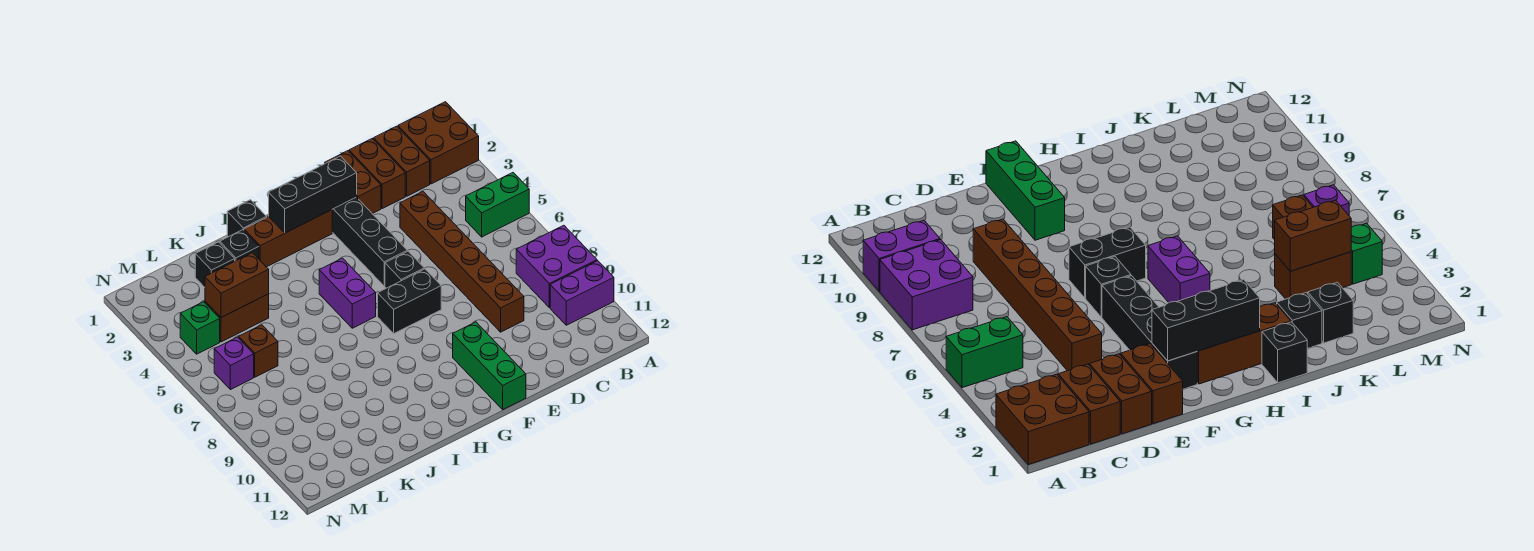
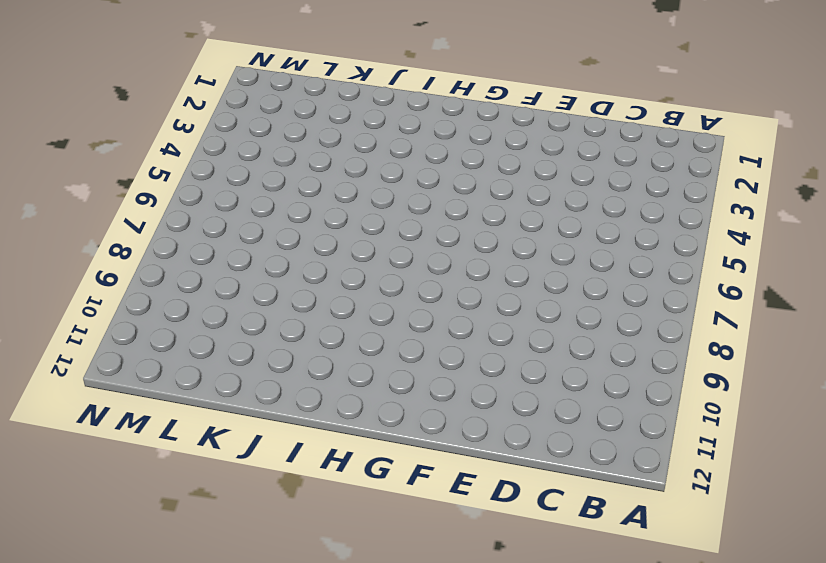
none -> brown 2x2 brick [398,102,479,184]
none -> green 1x2 brick [466,173,529,237]
none -> purple 2x2 brick [516,225,597,308]

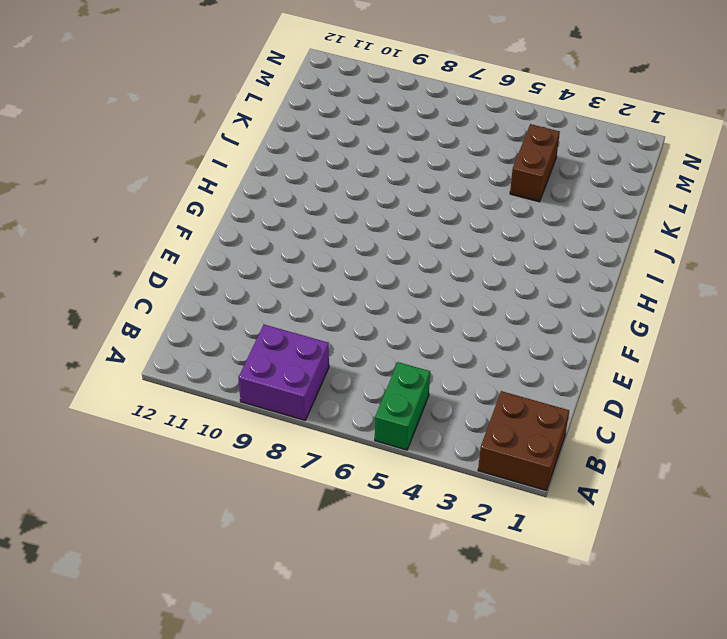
none -> purple 1x2 brick [550,261,614,325]
none -> brown 1x2 brick [374,126,430,196]
none -> brown 1x2 brick [349,139,405,209]

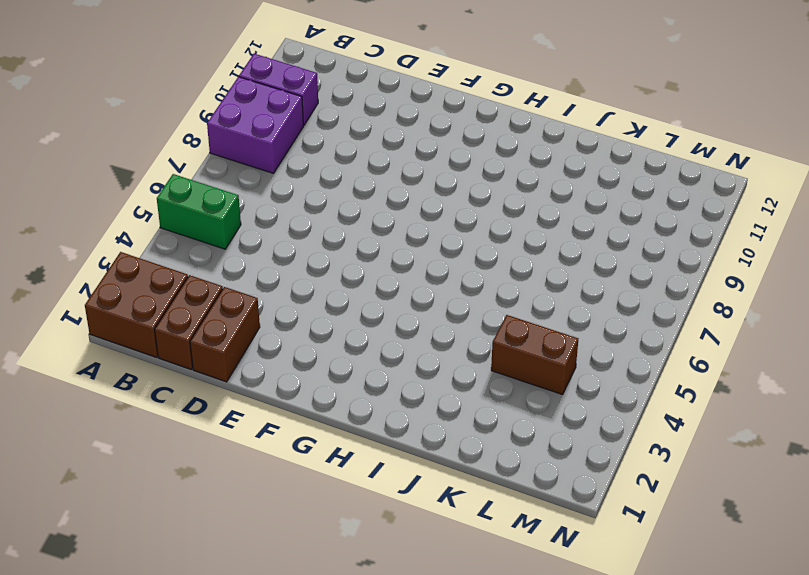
none -> brown 1x6 brick [400,192,524,332]
none -> brown 1x2 brick [325,151,381,214]
none -> black 1x4 brick [332,197,407,286]

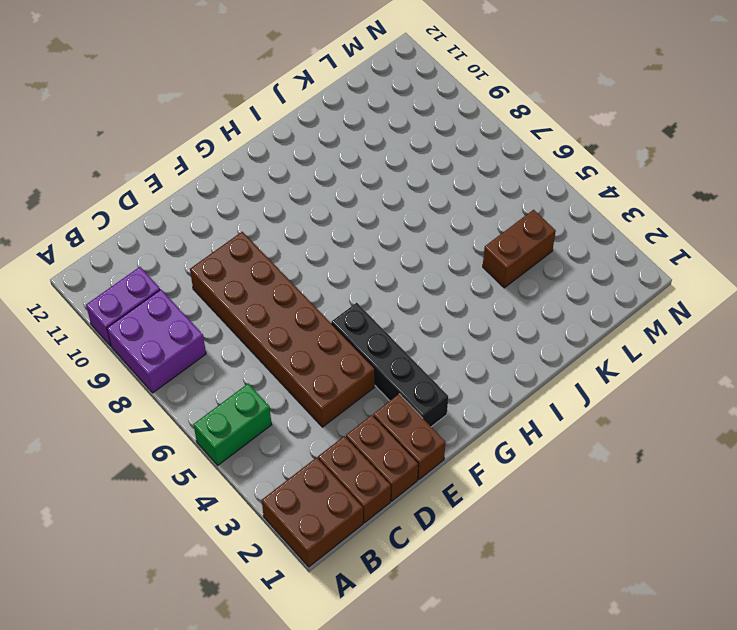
brown 2x6 brick [190,232,375,427] -> brown 1x6 brick [400,192,524,332]
none -> black 1x1 brick [385,251,424,288]
none -> black 1x2 brick [378,269,441,333]
none -> green 1x3 brick [453,322,526,409]

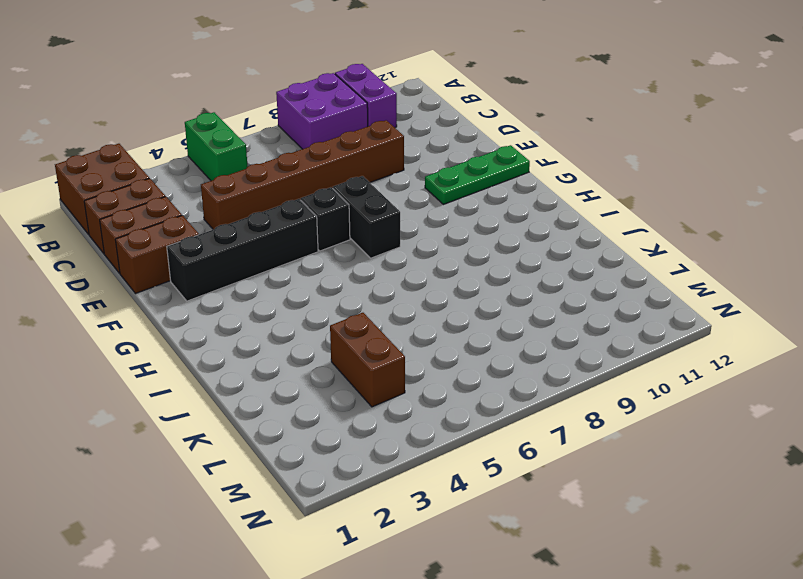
green 1x3 plate [425,145,530,204] -> green 1x3 brick [453,322,526,409]
none -> brown 1x3 brick [244,210,332,267]
none -> purple 1x2 brick [319,258,376,328]
none -> black 1x1 brick [227,200,267,237]

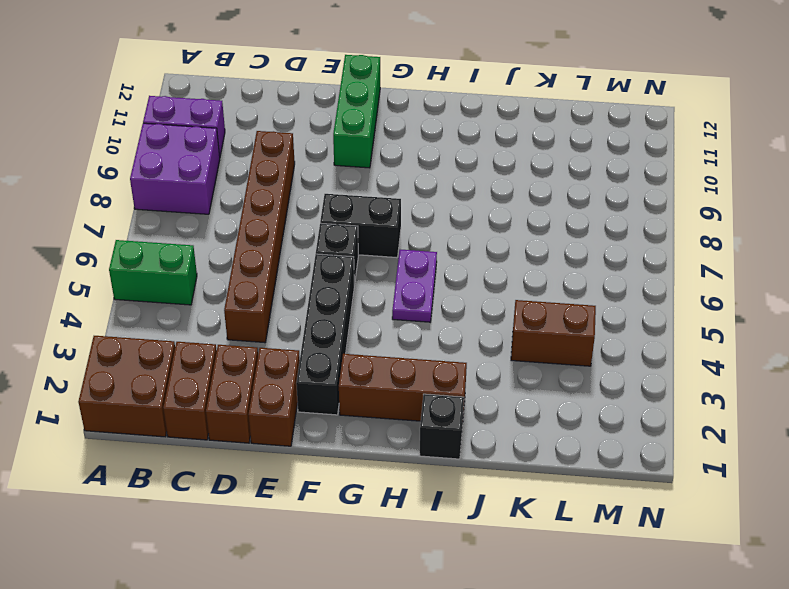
purple 1x2 plate [392,250,437,322] -> purple 1x2 brick [319,258,376,328]
none -> black 1x1 brick [220,230,259,261]
none -> black 1x1 brick [195,242,235,287]
none -> brown 1x1 brick [239,325,278,377]

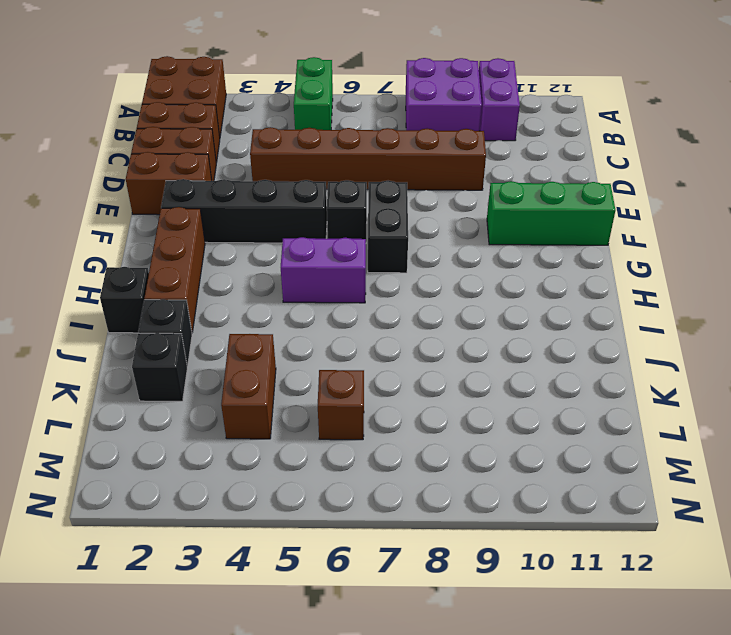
none -> green 1x1 brick [180,302,220,354]
none -> purple 1x1 brick [214,337,254,390]
none -> black 1x3 brick [269,156,357,233]

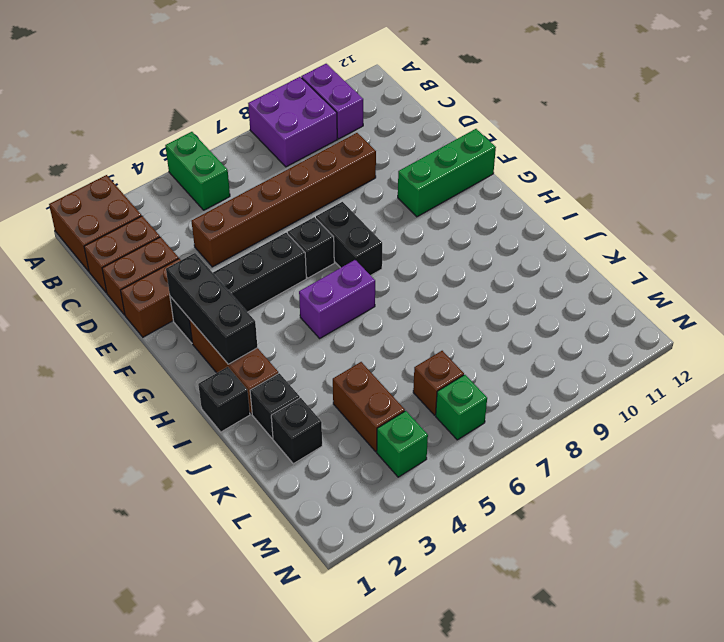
green 1x1 brick [436,375,487,440] -> purple 1x1 brick [214,337,254,390]
none -> brown 1x2 brick [205,253,269,317]

